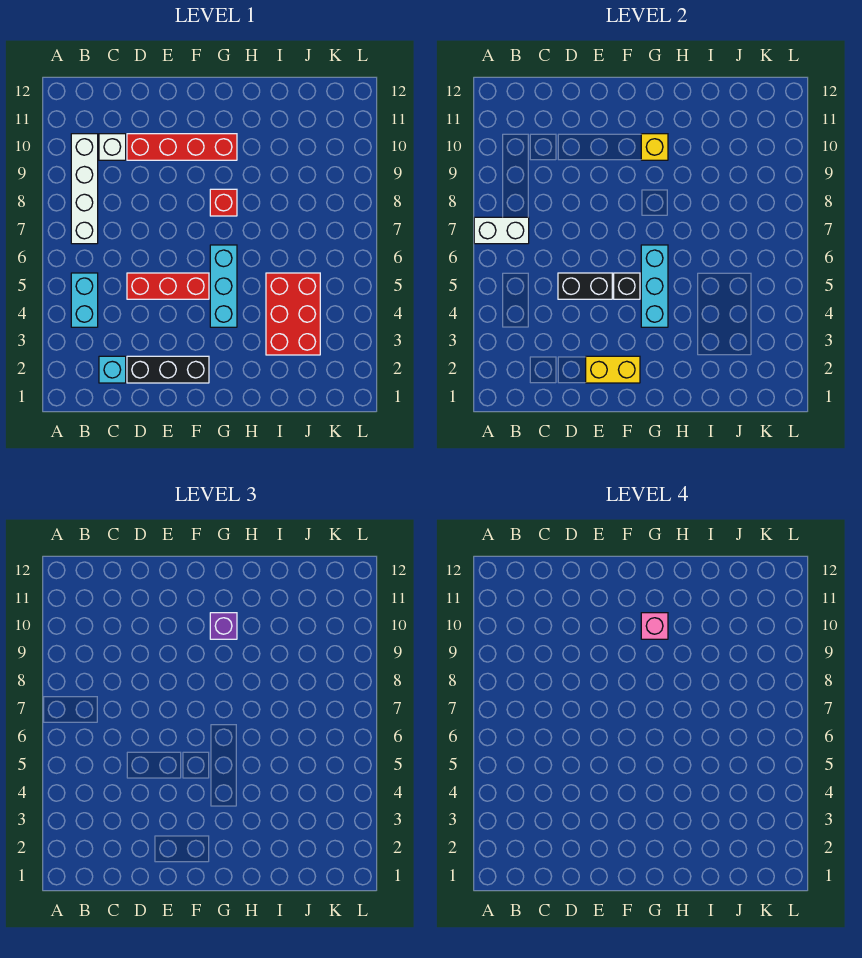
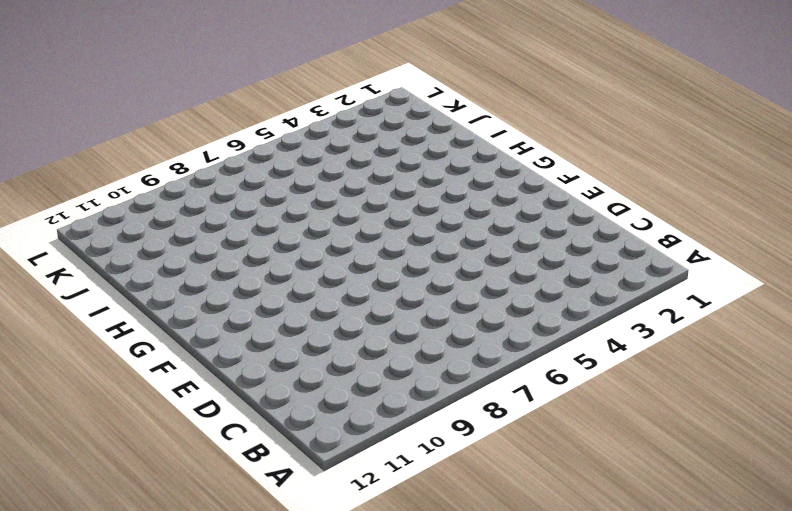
none -> cyan 1x2 brick [71,273,98,327]
none -> white 1x4 brick [71,134,98,244]
none -> cyan 1x1 brick [99,356,126,383]

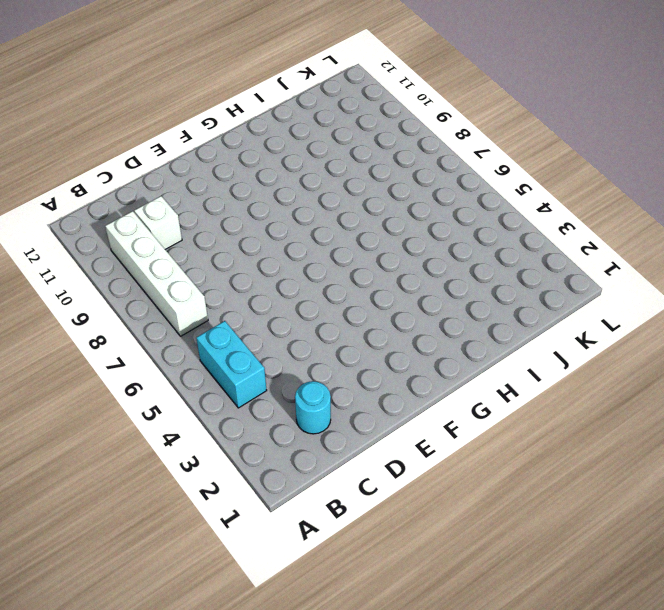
cyan 1x1 round brick [295,381,331,434] -> cyan 1x1 brick [99,356,126,383]
none -> black 1x3 brick [127,356,209,383]
none -> red 1x3 brick [127,273,209,299]
none -> red 1x4 brick [127,134,237,160]

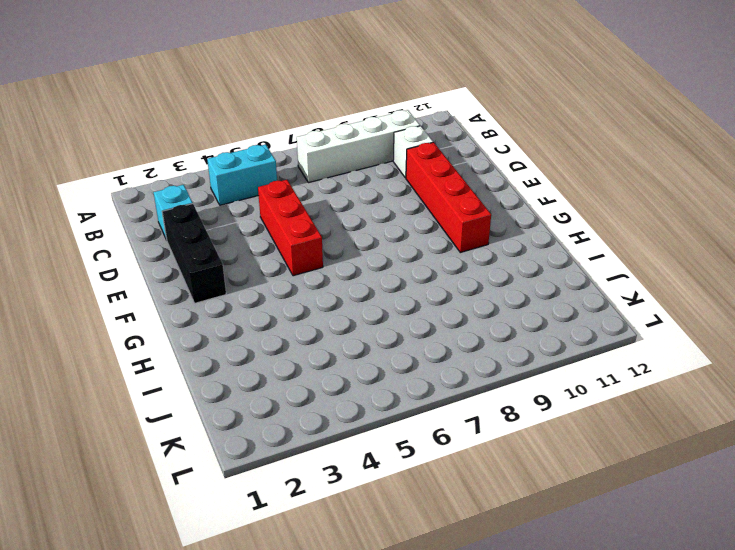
none -> cyan 1x3 brick [210,245,237,327]
none -> red 1x1 brick [210,189,237,216]
none -> red 2x3 brick [266,273,320,355]

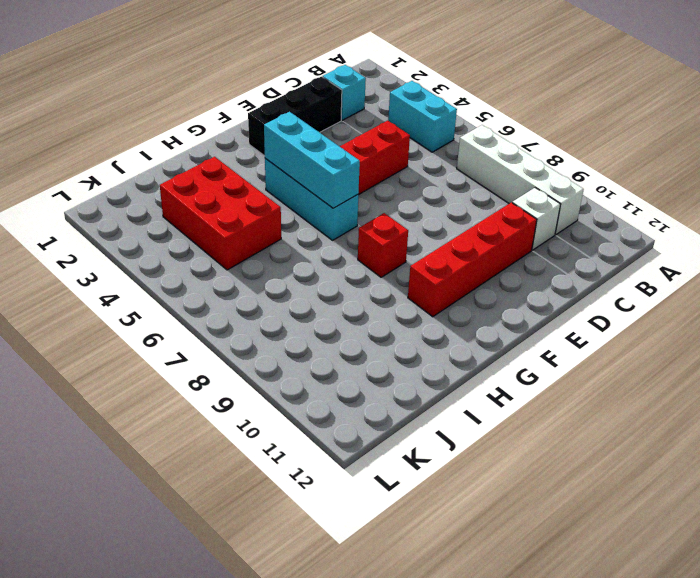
none -> white 1x2 brick [474,217,529,244]
none -> black 1x2 brick [558,273,612,299]
none -> yellow 1x2 brick [586,356,640,383]

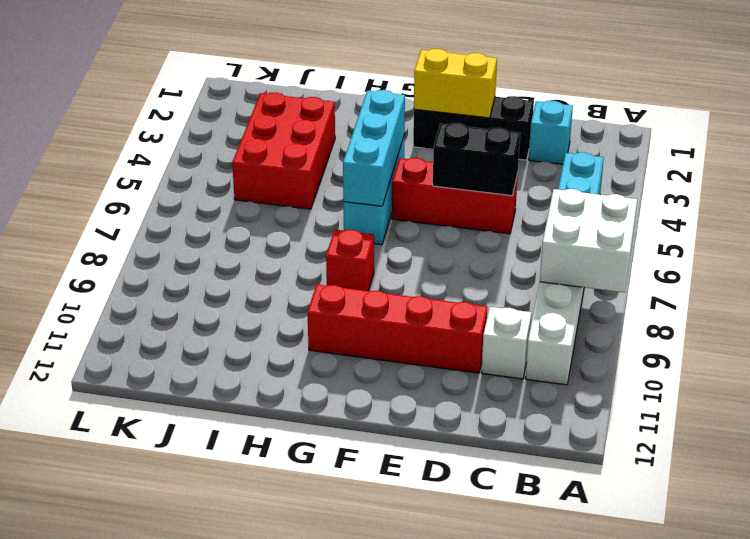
white 2x2 brick [540,189,637,293] -> white 1x2 brick [474,217,529,244]
none -> black 1x1 brick [614,273,640,299]
none -> yellow 1x1 brick [641,134,668,160]
none -> purple 1x1 brick [210,613,237,639]

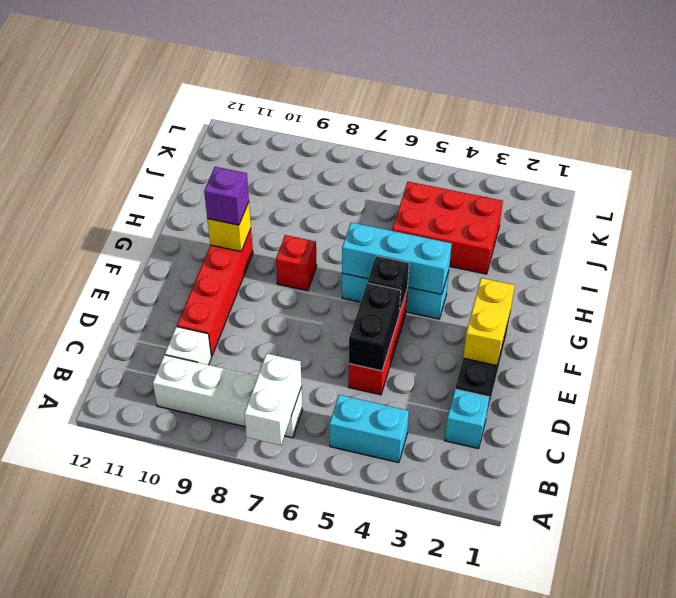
none -> pink 1x1 brick [641,613,668,639]

